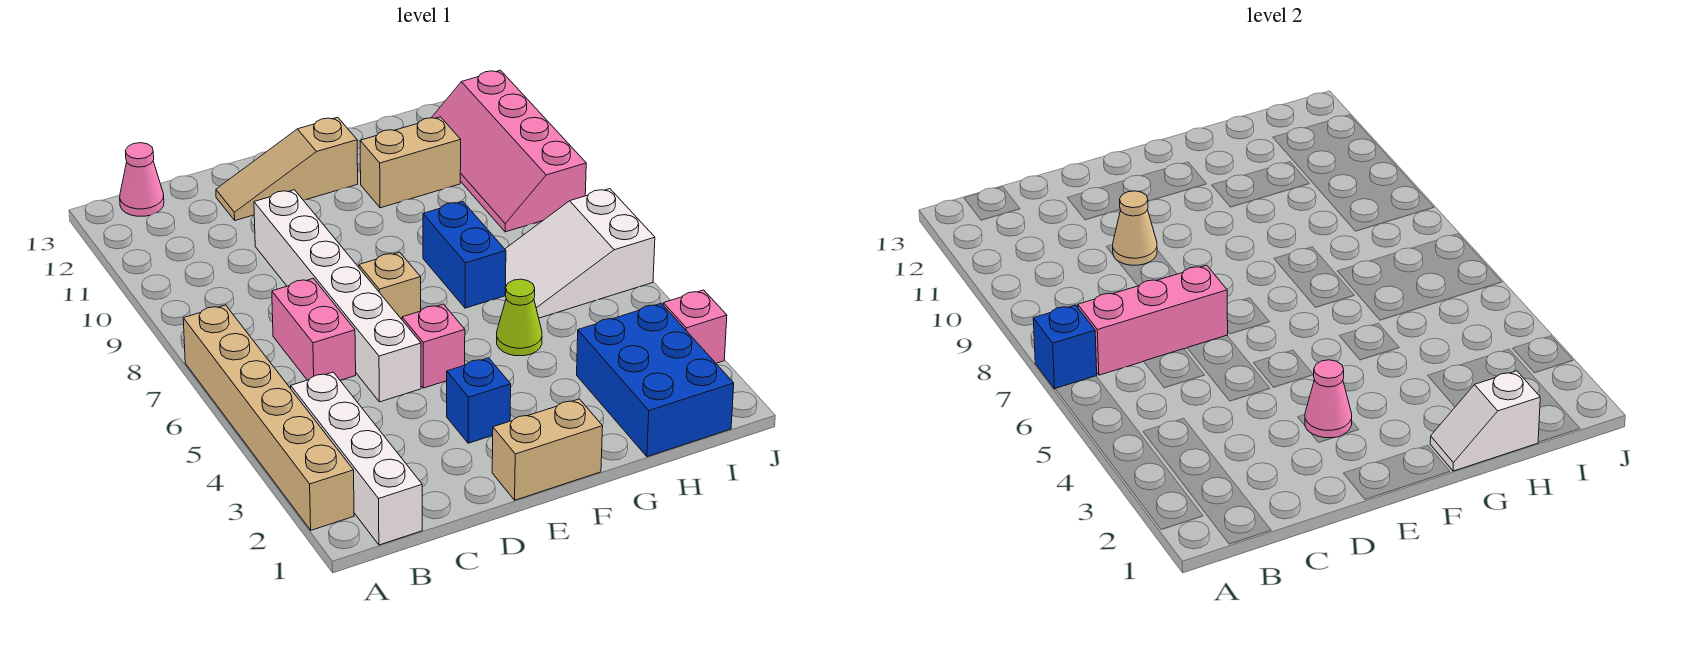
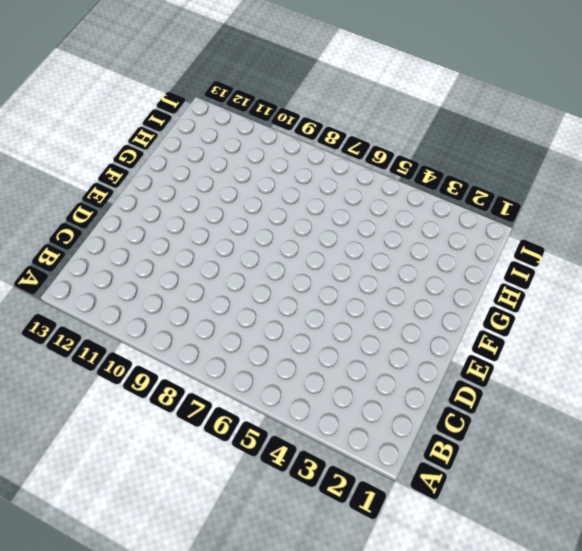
none -> tan 1x6 brick [183,305,354,530]
none -> white 1x4 brick [291,372,422,545]
none -> pink 1x1 cone [120,143,164,216]

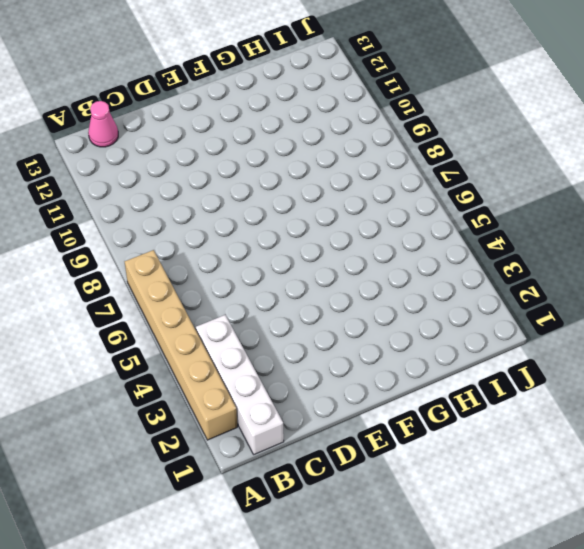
none -> pink 1x2 brick [272,278,356,380]
none -> white 1x6 brick [254,190,421,402]
none -> tan 1x3 slope [216,117,358,220]

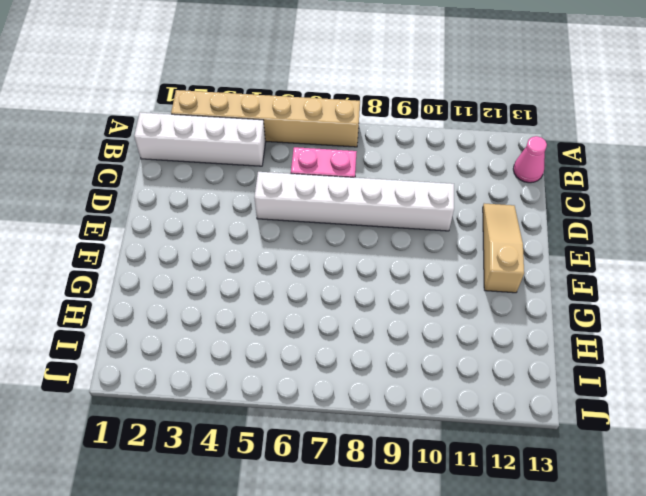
none -> tan 1x2 brick [492,399,603,500]
none -> blue 1x1 brick [447,358,511,443]
none -> pink 1x1 brick [402,304,465,388]

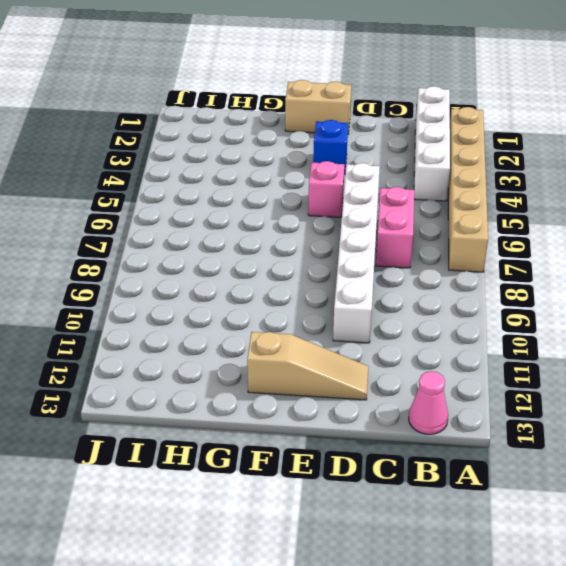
none -> tan 1x1 brick [359,252,421,319]
none -> lime 1x1 cone [497,279,542,356]
none -> blue 1x2 brick [423,202,506,308]

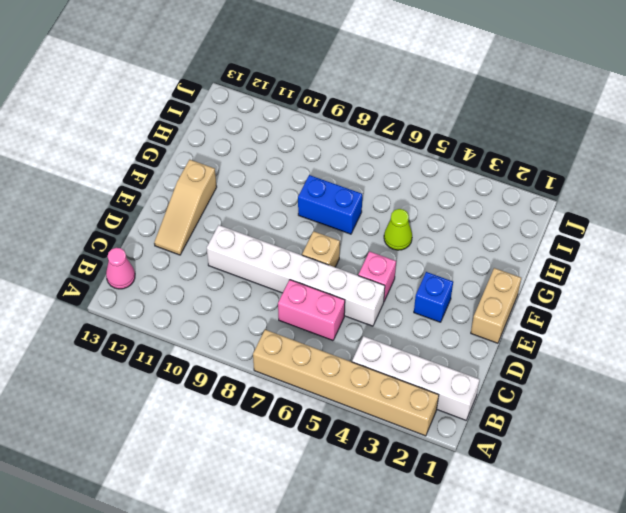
none -> tan 1x2 brick [360,117,461,208]
none -> blue 2x3 brick [577,303,734,457]
none -> white 2x3 slope [505,189,655,318]

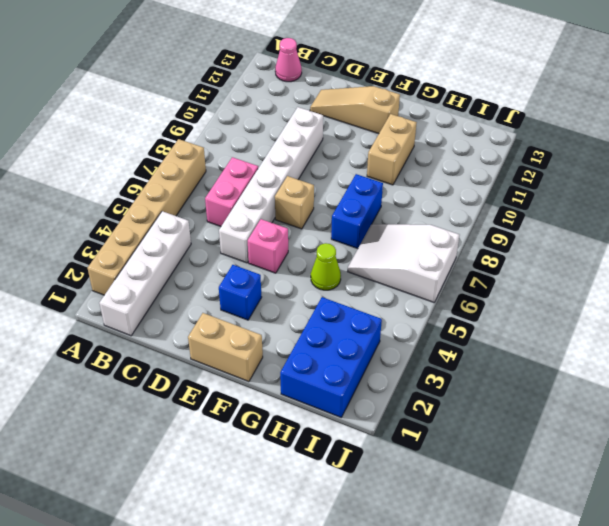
tan 1x2 brick [367,114,417,185] -> tan 1x2 brick turned to [360,117,461,208]
none -> pink 2x4 slope [432,70,586,232]
none -> pink 1x1 brick [663,290,727,363]
none -> blue 1x1 brick [1033,305,1097,389]

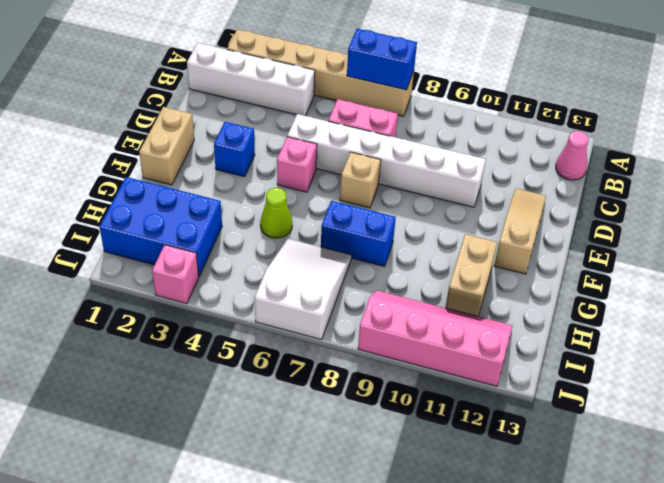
blue 1x2 brick [347,29,417,90] -> blue 1x1 brick [1033,305,1097,389]
none -> pink 1x3 brick [1078,265,1228,375]
none -> tan 1x1 cone [1113,191,1157,265]
none -> pink 1x1 cone [1305,360,1352,438]

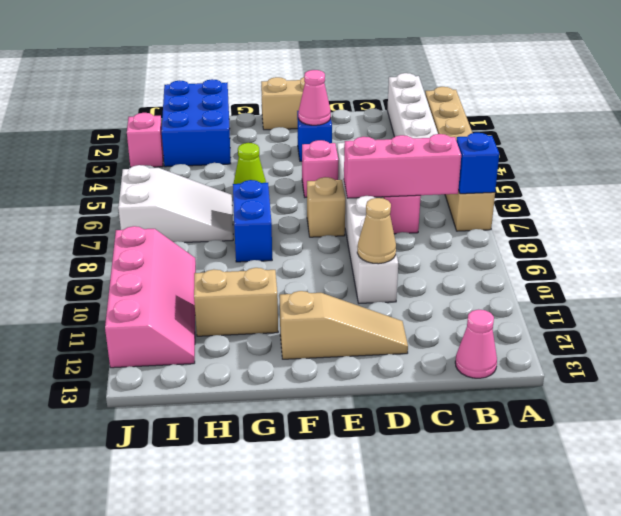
none -> white 1x2 slope [1430,371,1540,471]

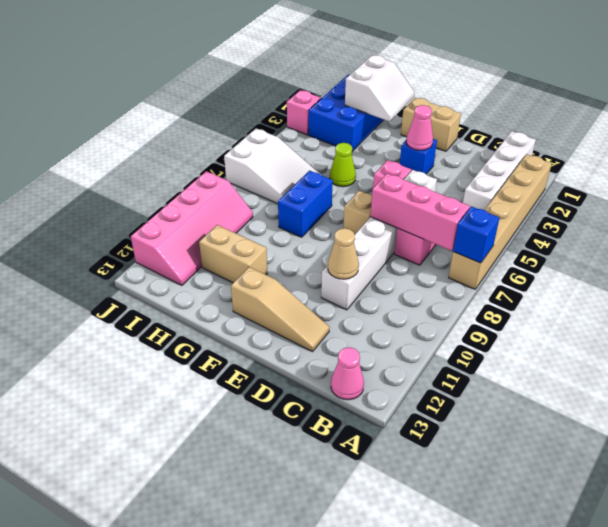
white 2x2 slope [345,55,414,122] -> white 1x2 slope [1430,371,1540,471]

